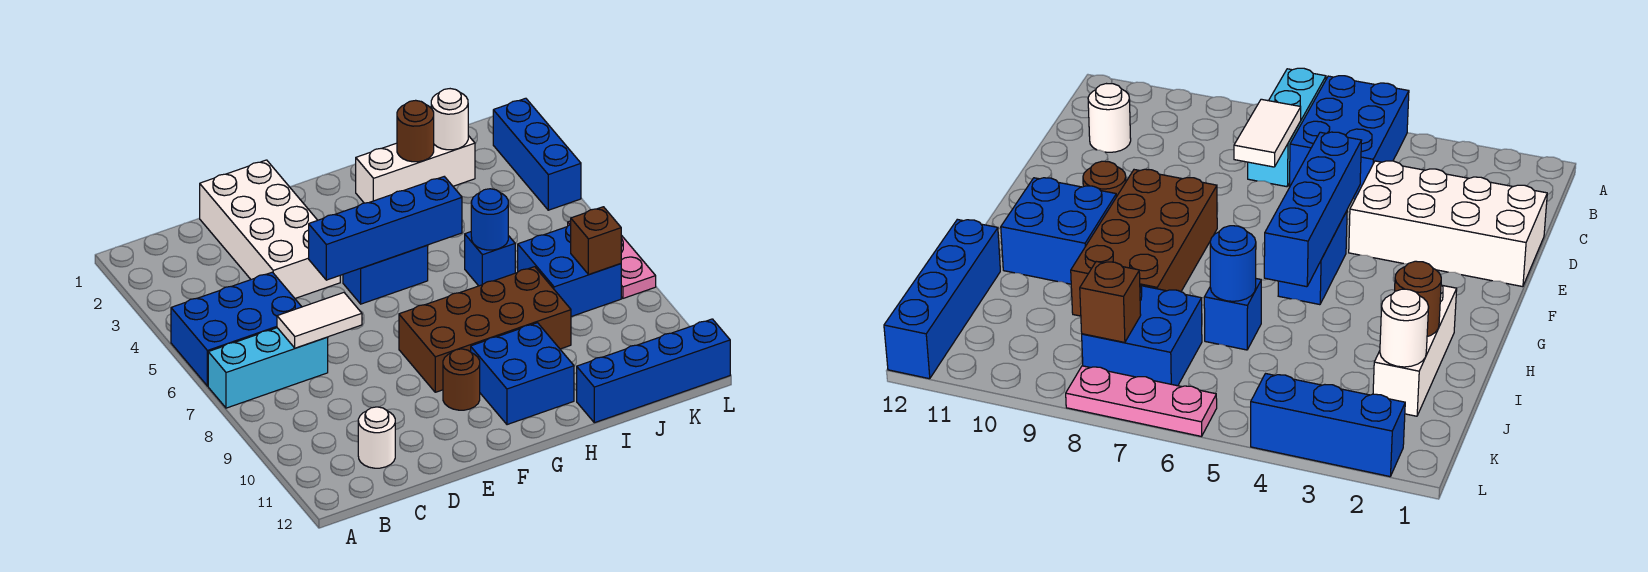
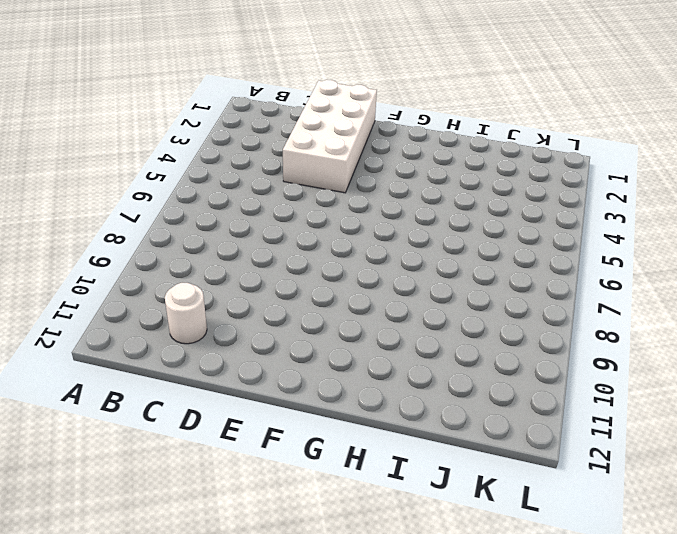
none -> blue 2x3 brick [171,272,302,386]
none -> cyan 1x3 brick [208,328,328,408]
none -> blue 1x2 brick [343,245,428,304]

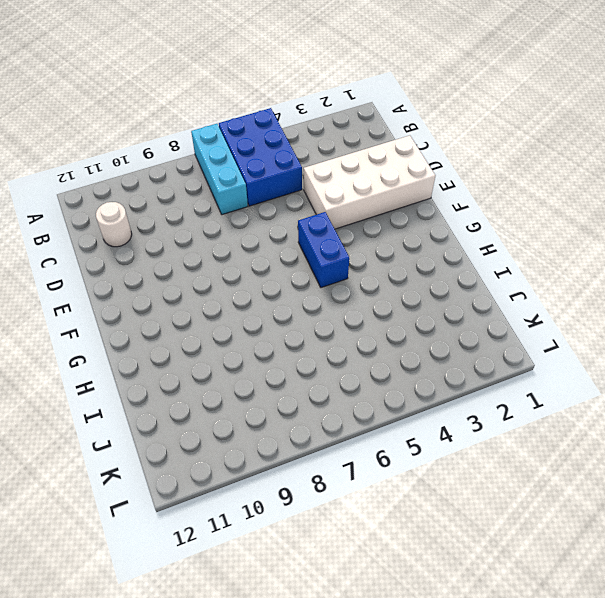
none -> brown 2x4 brick [399,267,571,392]
none -> brown 1x1 round brick [443,349,480,410]
none -> blue 2x2 brick [471,323,574,425]

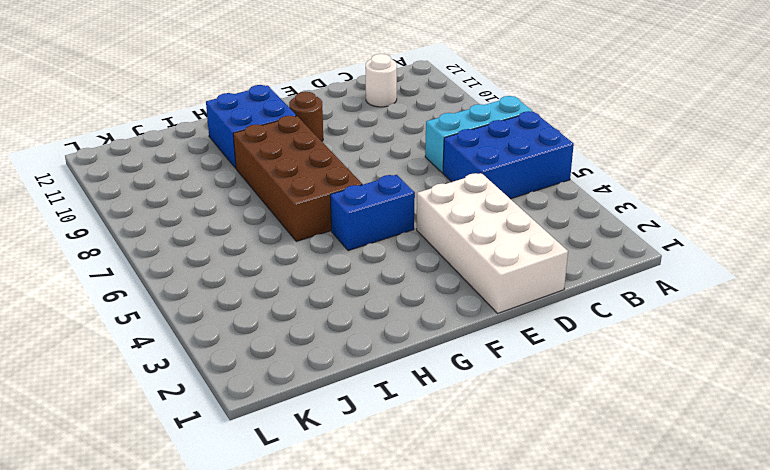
brown 2x4 brick [233,116,362,241] -> brown 2x4 brick turned to [399,267,571,392]
none -> white 1x3 brick [356,136,475,203]
none -> blue 1x1 brick [465,232,515,286]
none -> blue 1x4 brick [577,319,730,423]

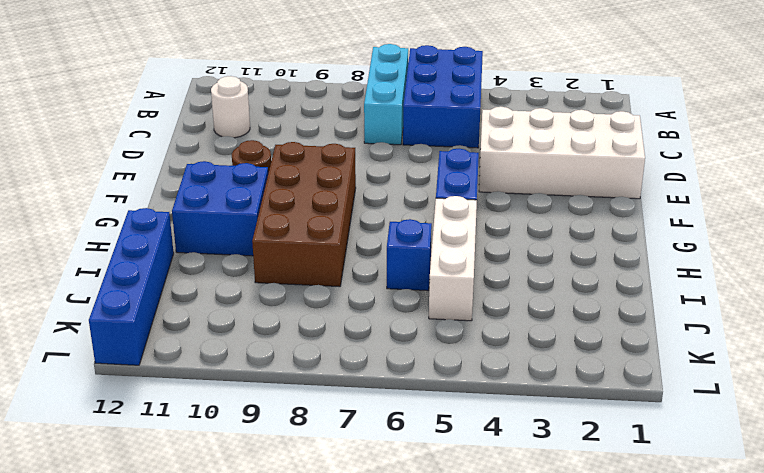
white 1x3 brick [429,196,477,321] -> white 1x3 brick moved to [356,136,475,203]
none -> blue 2x2 brick [518,225,621,317]
none -> blue 1x3 brick [493,98,581,210]
none -> pink 1x3 plate [568,221,656,298]

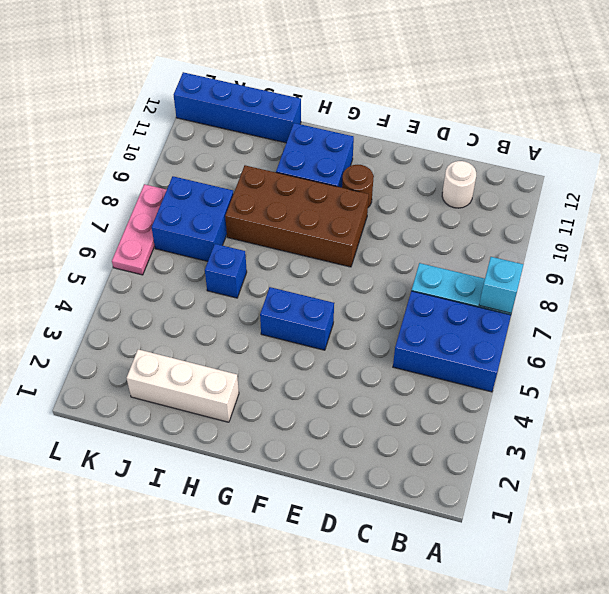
cyan 1x1 brick [479,257,524,313] -> none
none -> white 2x4 brick [200,160,340,298]
none -> blue 1x3 brick [493,98,581,210]
none -> white 1x2 tile [277,293,362,348]

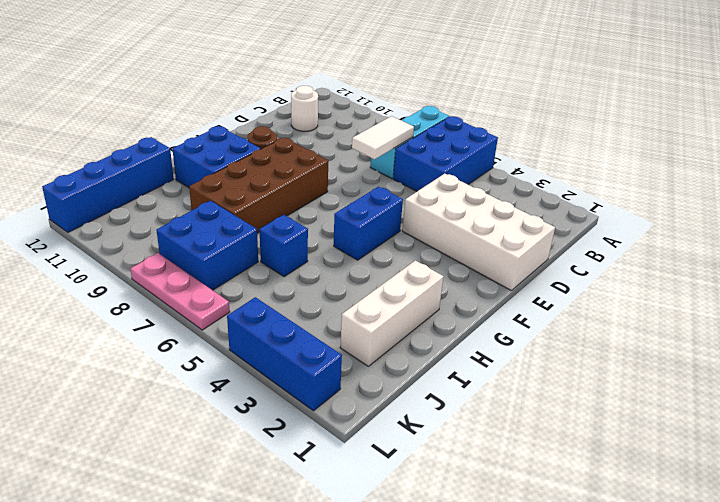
none -> blue 1x4 brick [309,177,462,280]
none -> brown 1x1 round brick [397,100,434,162]
none -> blue 1x1 round brick [471,189,508,250]

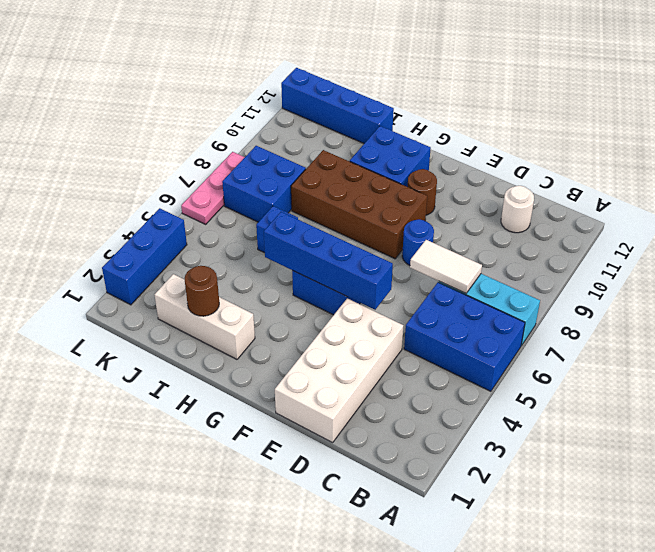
blue 1x1 round brick [402,219,434,265] -> blue 1x1 round brick moved to [471,189,508,250]
none -> white 1x1 round brick [431,89,468,150]
none -> brown 1x1 brick [571,207,621,275]

